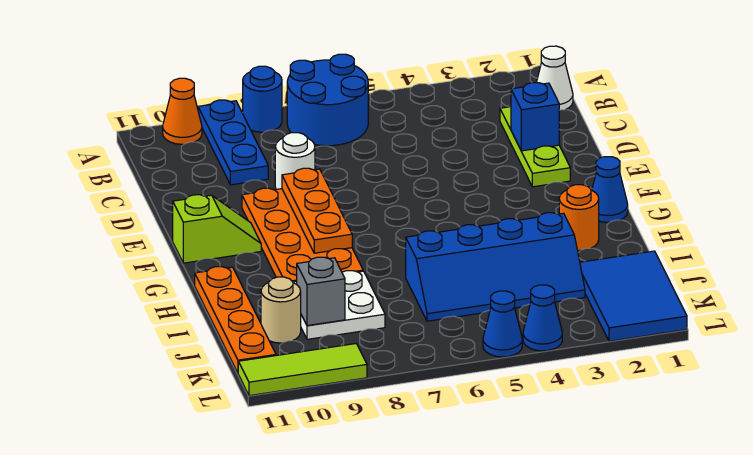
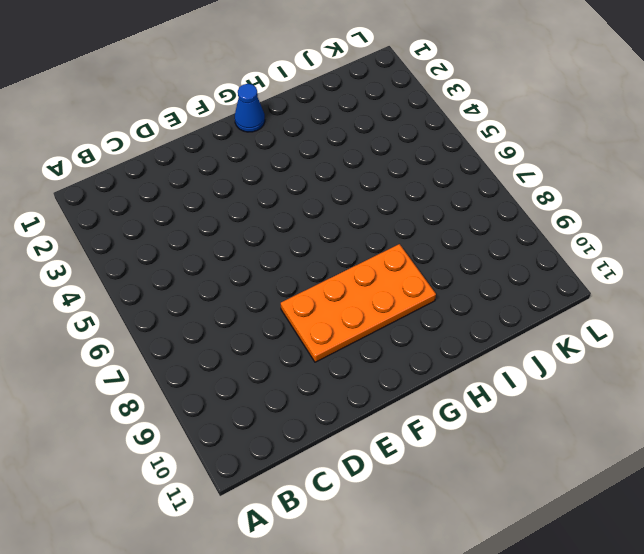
none -> blue 2x2 round brick [287,54,368,146]
none -> blue 1x1 round brick [243,66,282,132]
none -> blue 1x3 plate [198,100,268,185]

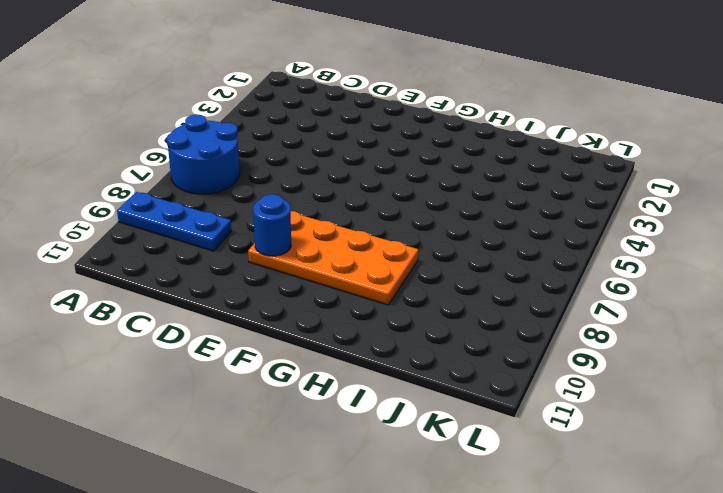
blue 1x1 round brick [253,194,291,256] -> blue 1x1 round brick moved to [243,66,282,132]
none -> orange 1x1 cone [163,78,202,144]
none -> white 1x1 cone [536,46,573,110]
none -> lime 1x3 plate [500,107,570,187]

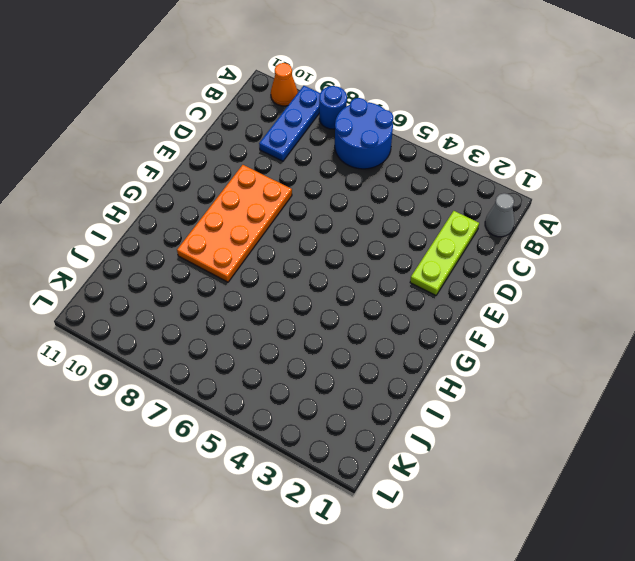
grey 1x1 cone [485,193,514,237] -> white 1x1 cone [536,46,573,110]
none -> white 1x1 round brick [275,133,315,189]
none -> lime 1x2 slope [173,195,261,263]
none -> blue 1x1 cone [592,157,628,222]

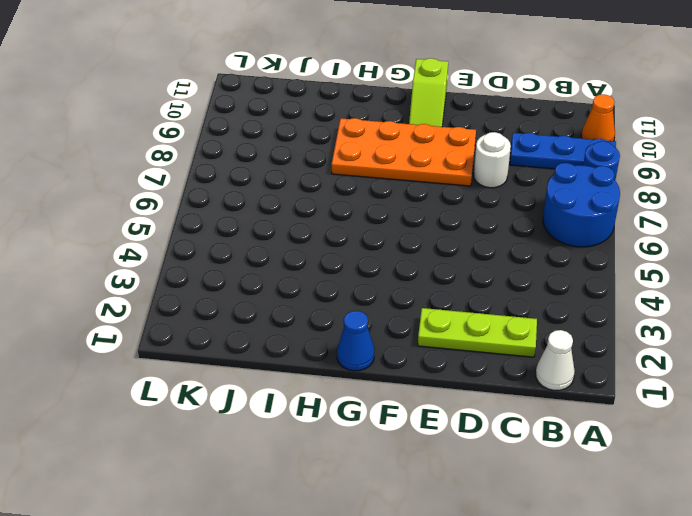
none -> orange 1x1 round brick [559,185,599,251]
none -> orange 1x4 plate [195,267,276,373]
none -> blue 2x4 slope [406,213,585,321]

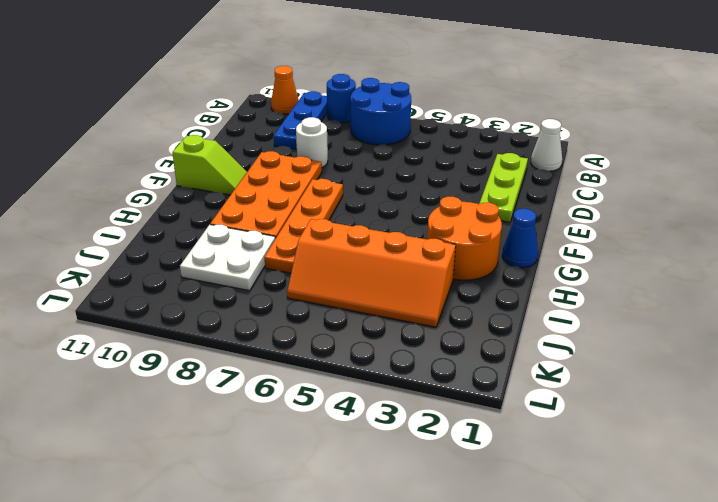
orange 1x4 plate [264,179,343,273] -> orange 1x4 plate moved to [195,267,276,373]
orange 2x2 round brick [427,197,502,280] -> orange 1x1 round brick [559,185,599,251]
orange 2x4 slope [287,219,456,327] -> blue 2x4 slope [406,213,585,321]
none -> blue 2x3 tile [580,251,687,341]
none -> tan 1x1 round brick [261,277,301,343]
none -> blue 1x1 cone [523,285,562,351]

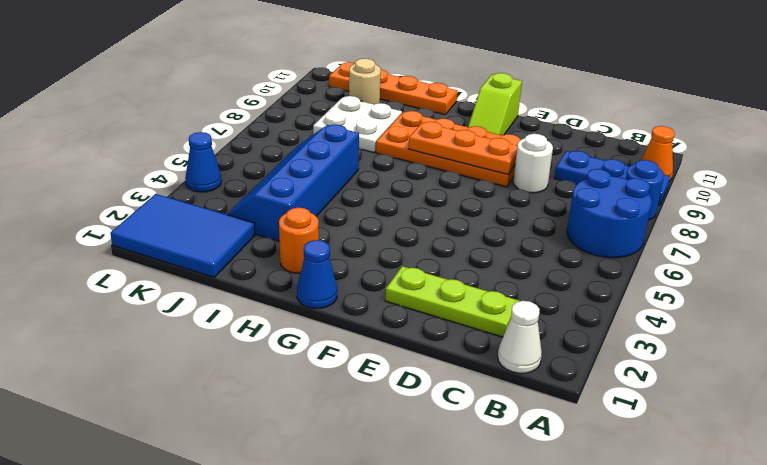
none -> blue 1x1 cone [483,291,522,357]
none -> lime 1x3 tile [238,344,367,396]
none -> blue 1x1 brick [511,83,559,151]

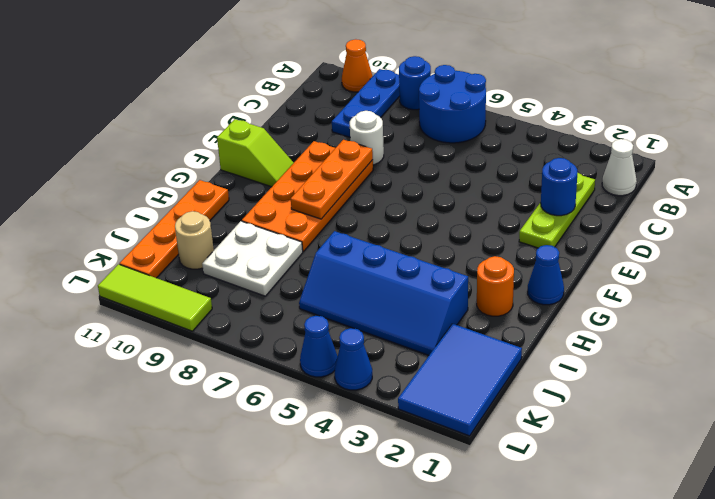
blue 1x1 round brick [541,158,578,216] -> blue 1x1 brick [511,83,559,151]
none -> grey 1x1 brick [297,257,345,326]

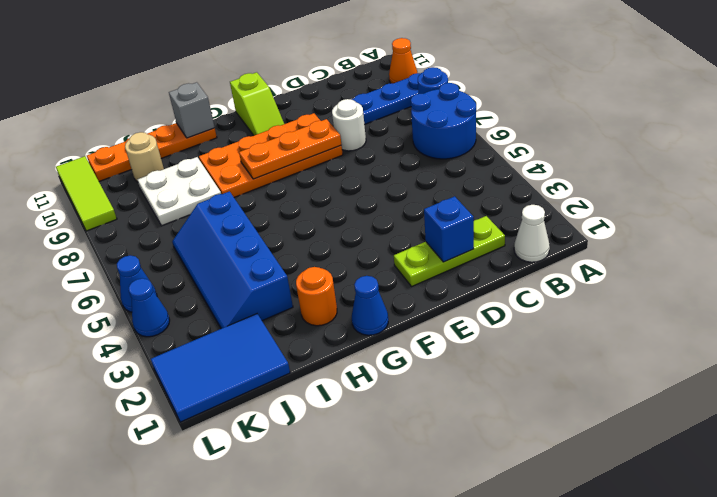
grey 1x1 brick [169,82,215,138] -> grey 1x1 brick moved to [297,257,345,326]

